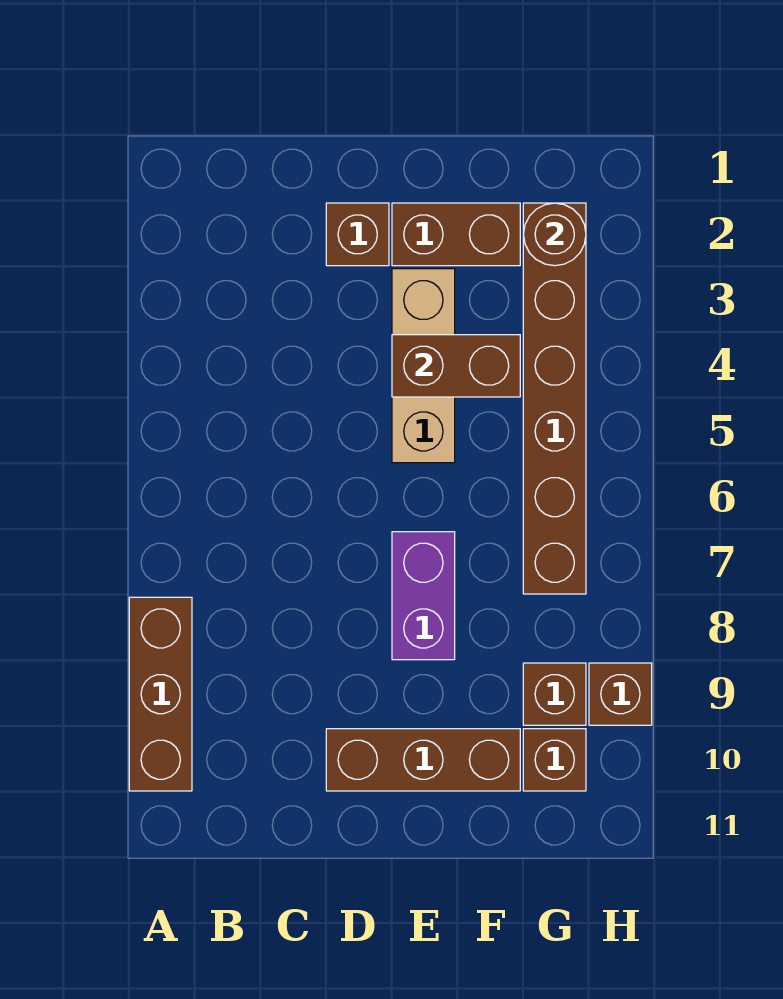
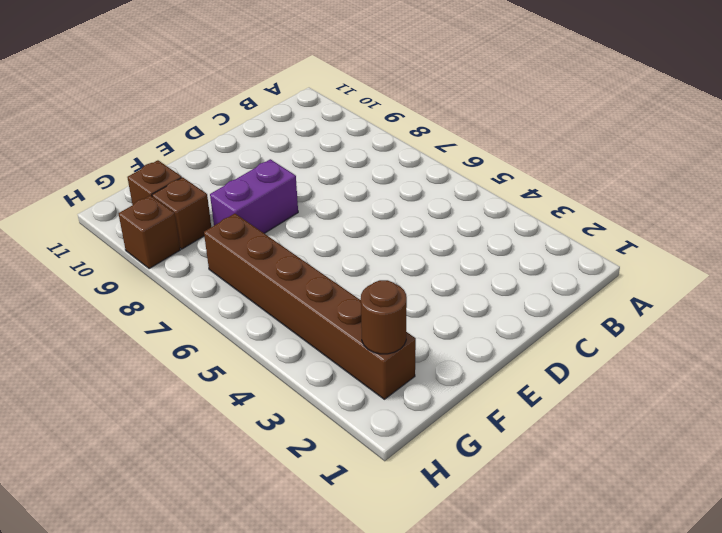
purple 1x2 brick [210,159,298,233] -> purple 1x2 brick turned to [392,532,455,660]
none -> brown 1x3 brick [129,597,192,791]
none -> brown 1x1 brick [326,203,389,266]
none -> brown 1x3 brick [326,729,520,791]

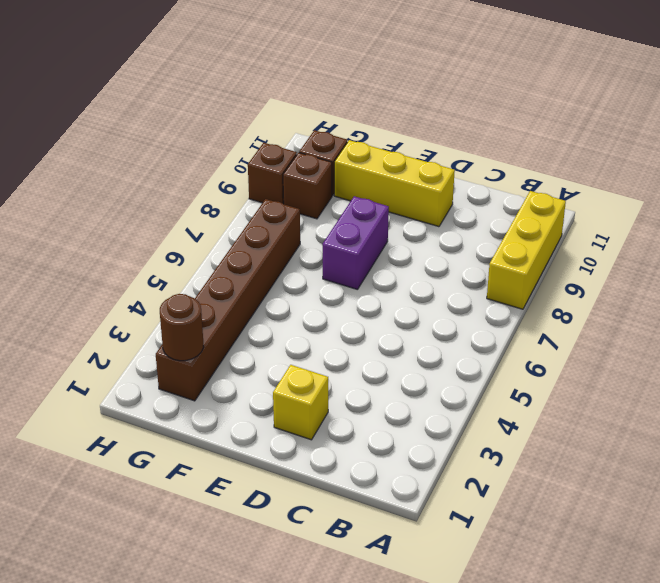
yellow 1x3 brick [487,191,566,309] -> brown 1x3 brick [129,597,192,791]
yellow 1x1 brick [273,365,328,440] -> brown 1x1 brick [326,203,389,266]
yellow 1x3 brick [334,140,455,227] -> brown 1x3 brick [326,729,520,791]
none -> brown 1x2 brick [392,203,520,266]
none -> tan 1x3 brick [392,269,455,463]
none -> brown 1x2 brick [392,335,520,397]

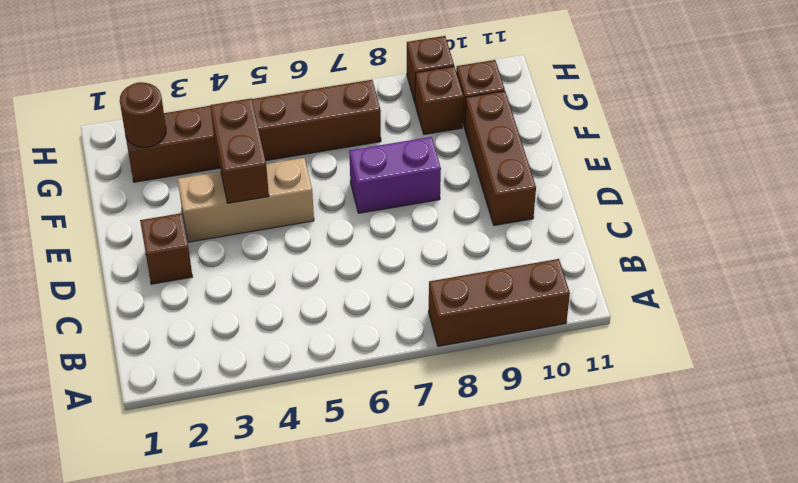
none -> brown 1x2 brick [392,203,520,266]

